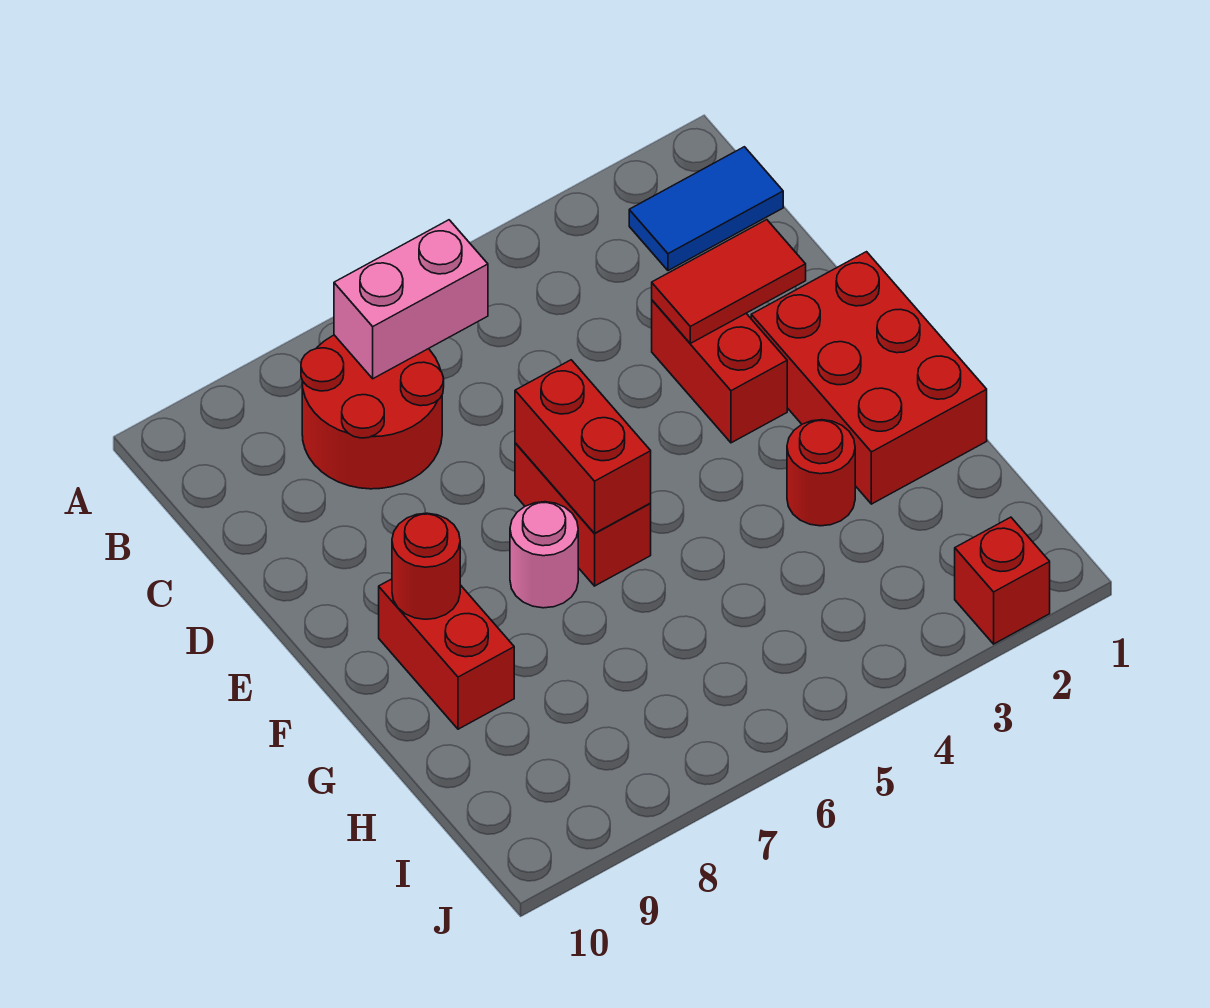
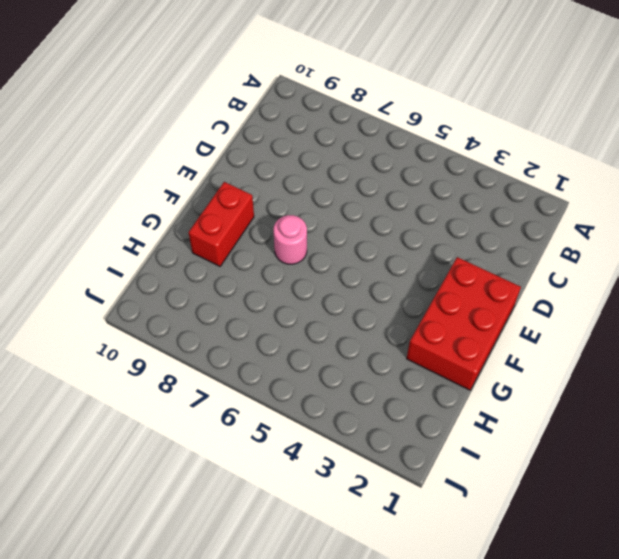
none -> blue 1x2 tile [629,147,783,271]
none -> red 2x2 round brick [301,335,444,489]
none -> red 1x2 brick [652,300,787,443]

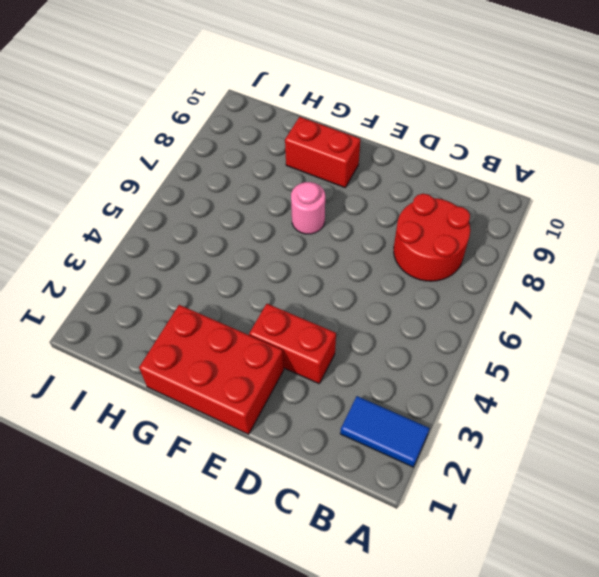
blue 1x2 tile [340,396,430,467] -> blue 1x2 tile turned to [629,147,783,271]
none -> red 1x2 brick [515,443,651,586]
none -> red 1x1 round brick [787,420,855,526]
none -> red 1x1 brick [955,517,1050,644]

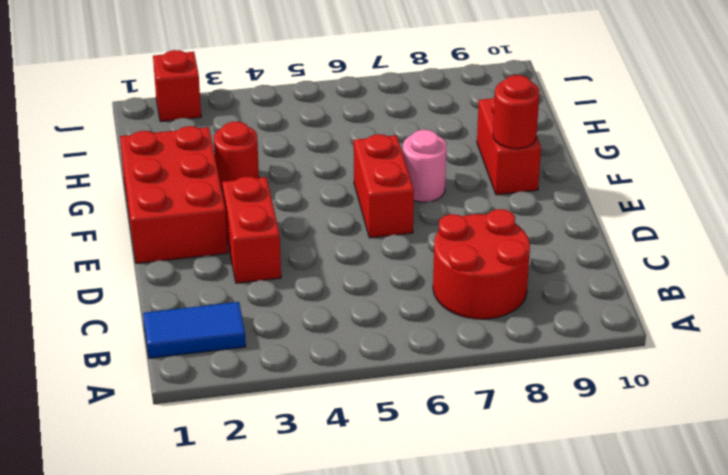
none -> pink 1x2 brick [334,220,488,379]
none -> red 1x2 tile [652,220,806,343]
none -> red 1x2 brick [515,360,651,533]

